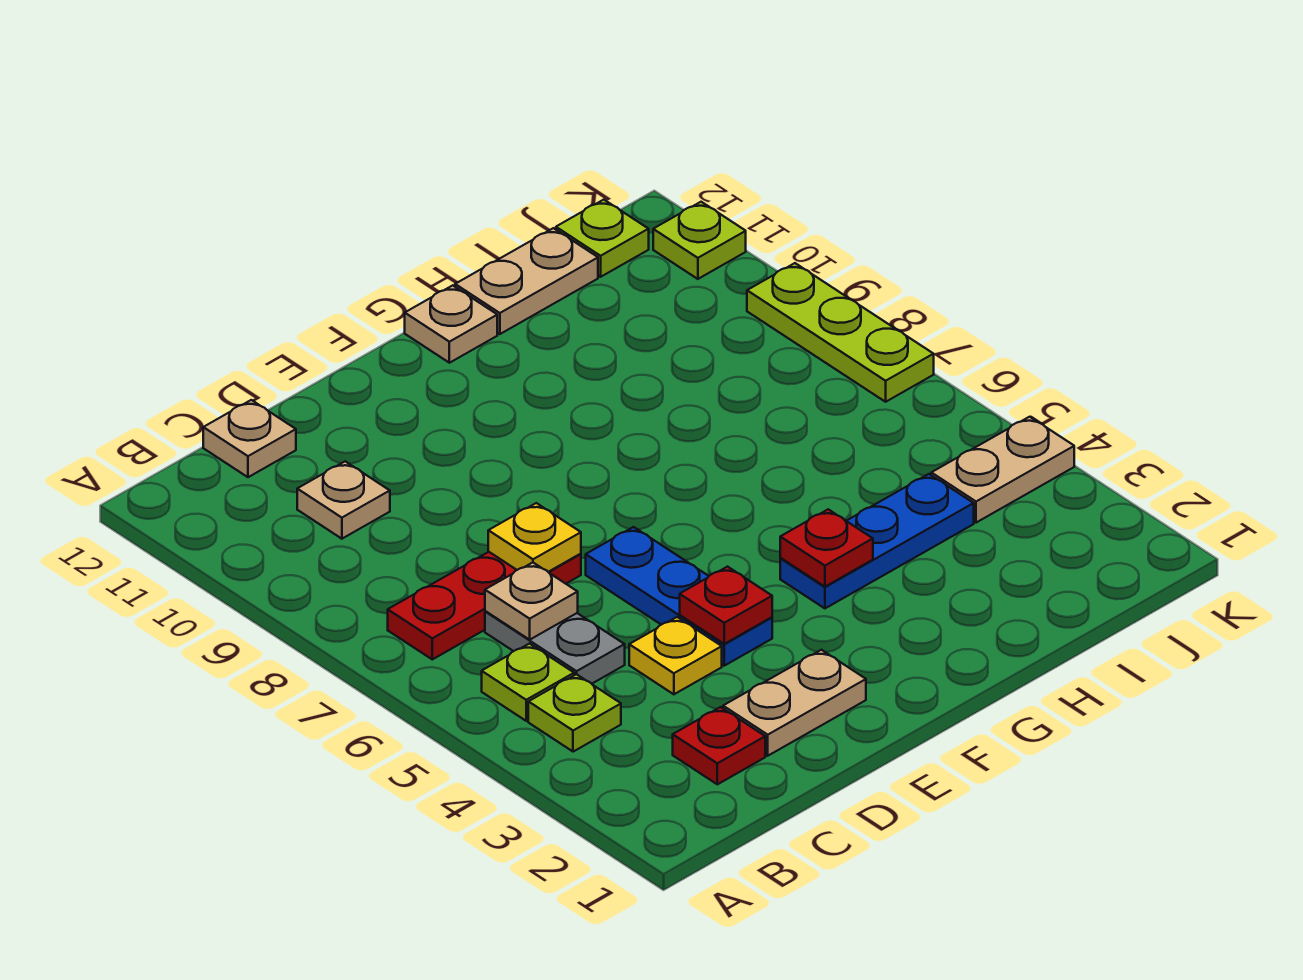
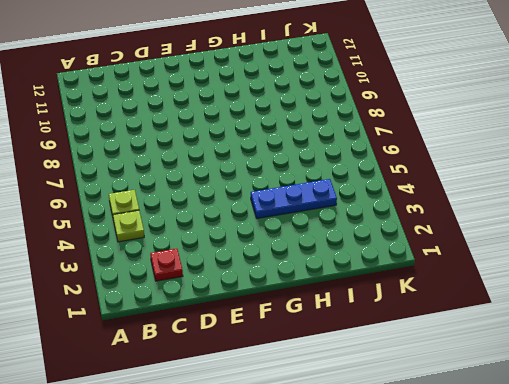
none -> red 1x3 plate [388,552,581,659]
none -> grey 1x2 plate [485,611,625,684]
none -> tan 1x1 plate [297,461,390,539]

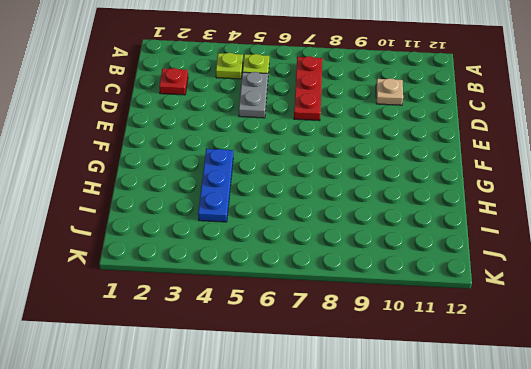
grey 1x2 plate [239,72,268,118] -> grey 1x2 plate turned to [485,611,625,684]
none -> tan 1x1 plate [203,400,296,477]
none -> tan 1x2 plate [723,650,866,756]
none -> yellow 1x1 plate [629,617,722,694]

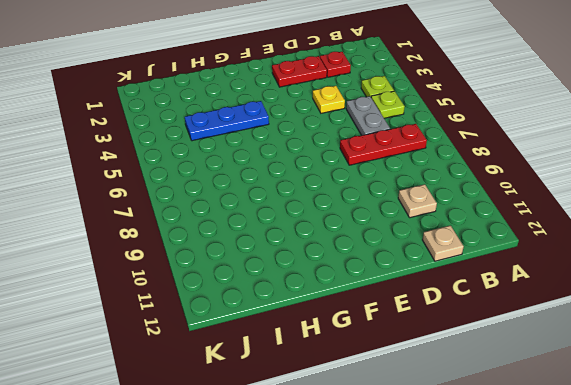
red 1x2 plate [272,56,327,87] -> tan 1x2 plate [723,650,866,756]
none -> blue 1x3 plate [586,527,772,666]
none -> tan 1x1 plate [405,285,497,363]
none -> tan 1x2 plate [455,228,598,334]

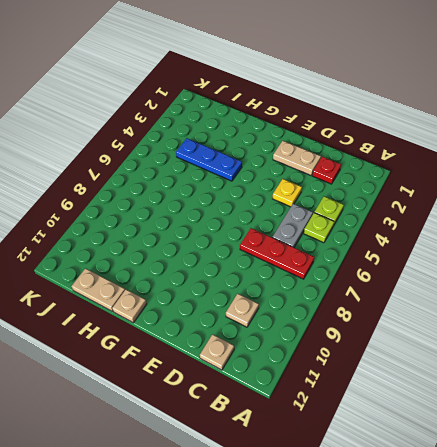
none -> blue 1x3 plate [586,527,772,666]
none -> tan 1x2 plate [931,417,1074,523]
none -> lime 1x1 plate [556,200,649,277]

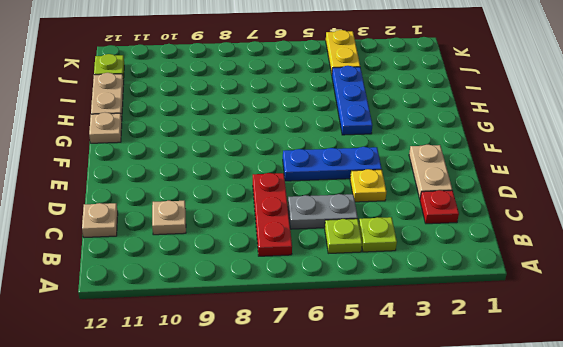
yellow 1x2 plate [326,30,360,74] -> tan 1x2 plate [931,417,1074,523]
none -> lime 1x3 plate [747,263,934,402]
none -> lime 1x1 plate [653,202,746,279]
none -> tan 1x1 plate [485,563,578,640]

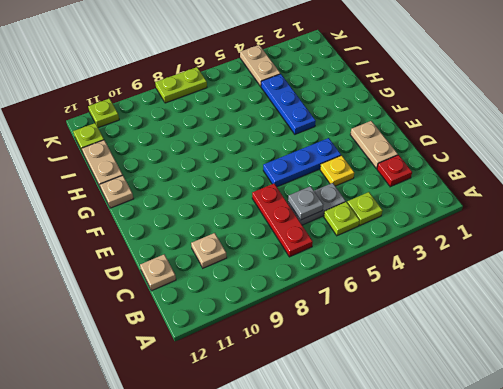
grey 1x1 plate [288,186,323,220] -> tan 1x1 plate [485,563,578,640]
lime 1x2 plate [155,67,207,103] -> lime 1x3 plate [747,263,934,402]
none -> yellow 1x1 plate [488,503,581,572]
none -> red 1x1 plate [680,567,772,644]
none -> red 1x1 plate [780,509,873,587]

